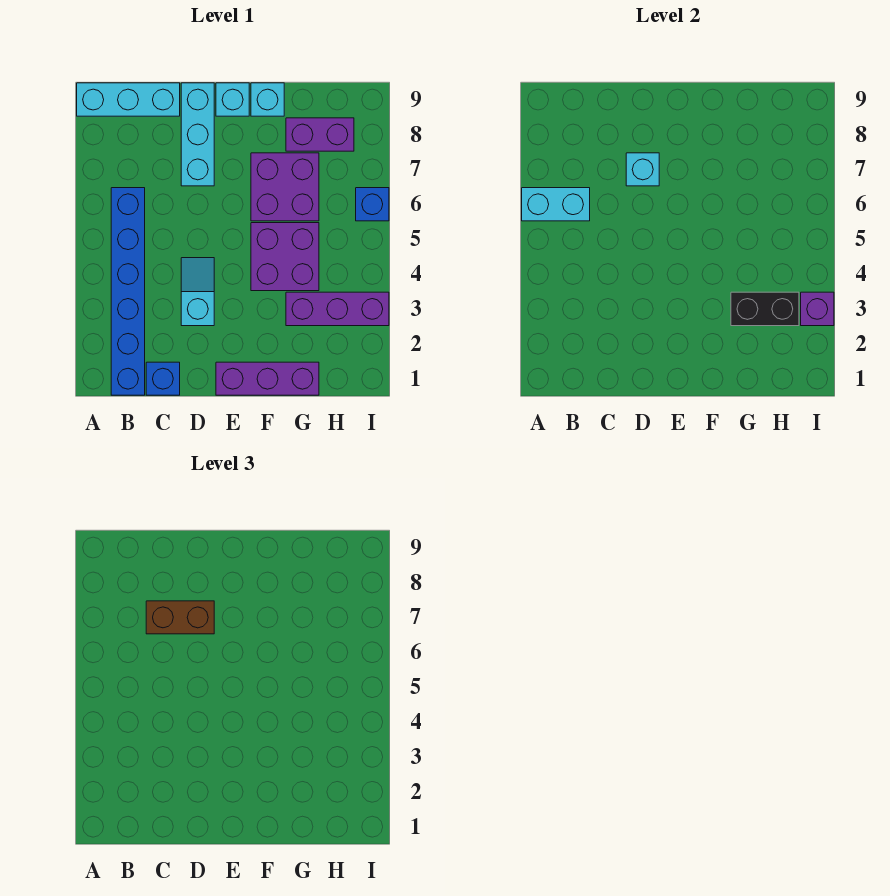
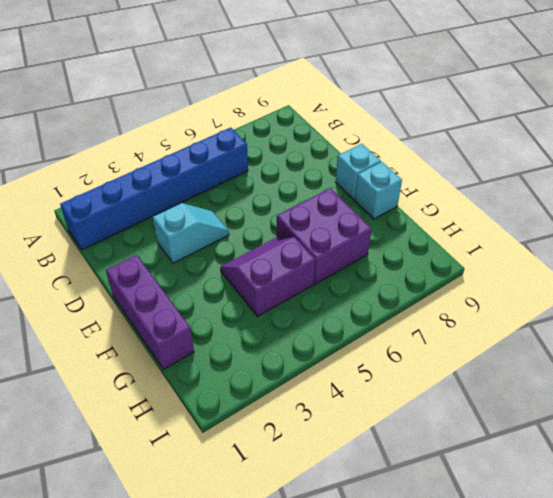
purple 2x2 slope [220,237,315,316] -> purple 2x2 brick [251,223,319,291]
none -> cyan 1x3 brick [77,83,180,116]
none -> blue 1x1 brick [146,362,180,395]
none -> cyan 1x3 brick [181,83,214,186]

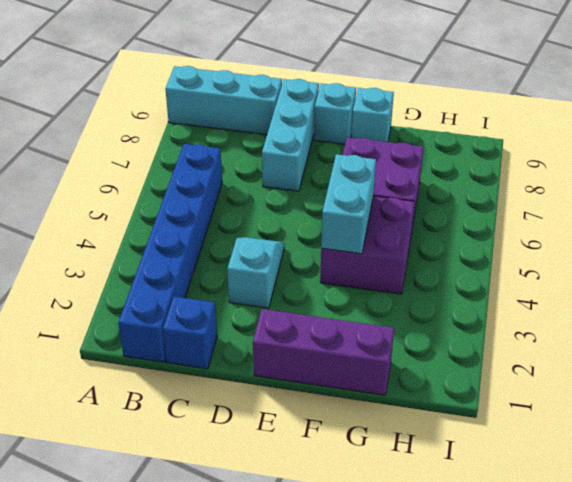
cyan 1x2 brick [321,154,376,254] -> cyan 1x2 brick turned to [522,188,590,221]
none -> purple 1x3 brick [286,292,389,326]
none -> purple 1x2 brick [286,118,354,151]
none -> blue 1x1 brick [356,188,389,221]

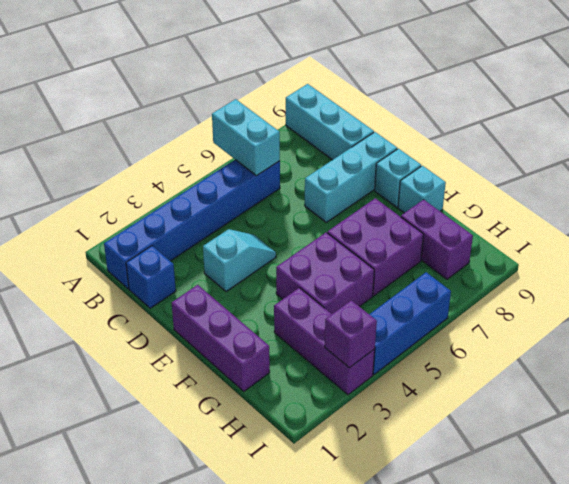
blue 1x3 brick [369,272,451,375] -> blue 1x1 brick [356,188,389,221]
none -> cyan 1x1 brick [626,153,659,186]
none -> black 1x2 brick [731,292,799,326]
none -> brown 1x2 brick [146,601,214,634]

